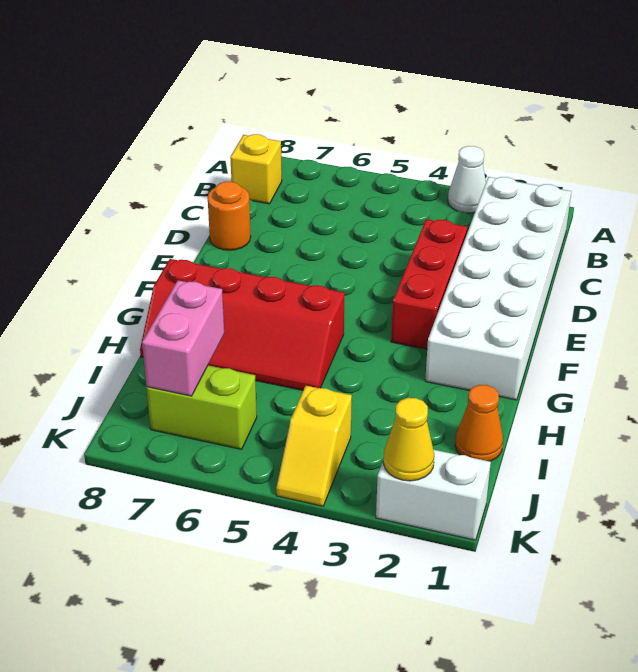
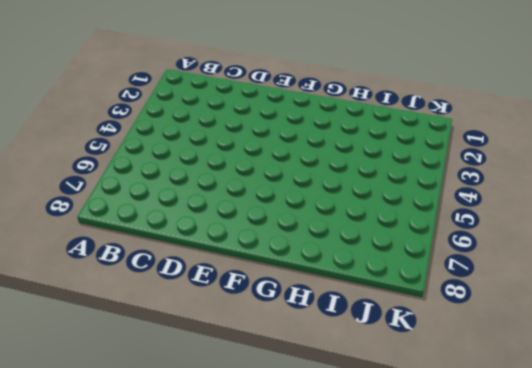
none -> white 1x1 cone [448,146,486,213]
none -> white 2x6 brick [425,177,571,400]
none -> yellow 1x1 brick [230,134,282,204]

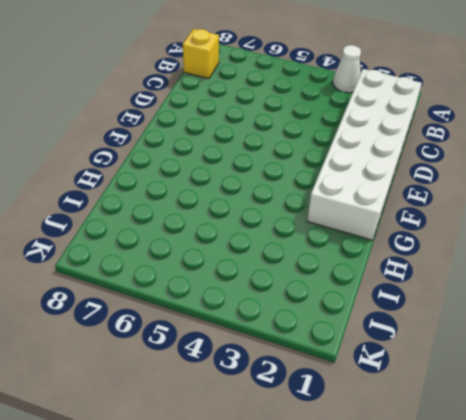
none -> red 1x3 brick [391,219,467,349]
none -> orange 1x1 round brick [208,182,251,250]
none -> red 2x4 slope [140,259,345,390]

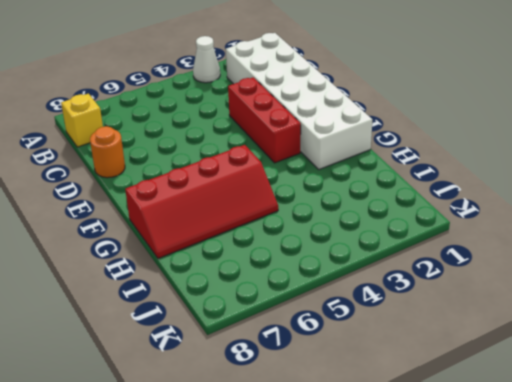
none -> orange 1x1 cone [455,385,503,461]
none -> yellow 1x2 slope [276,386,352,506]
none -> lime 1x2 brick [147,365,257,449]

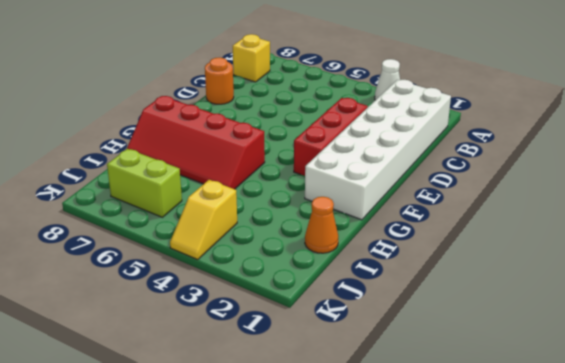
none -> white 1x2 brick [376,450,491,540]
none -> pink 1x2 brick [142,280,224,396]
none -> yellow 1x1 cone [383,398,434,481]

